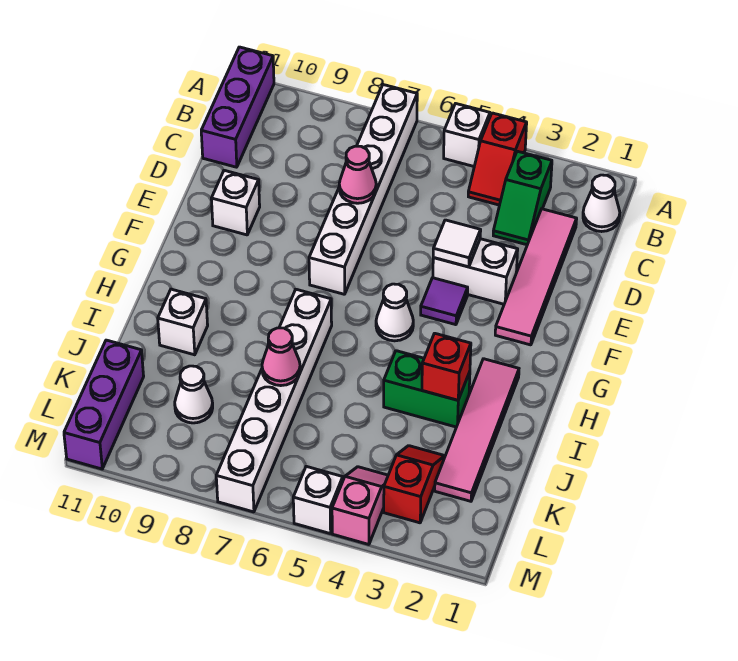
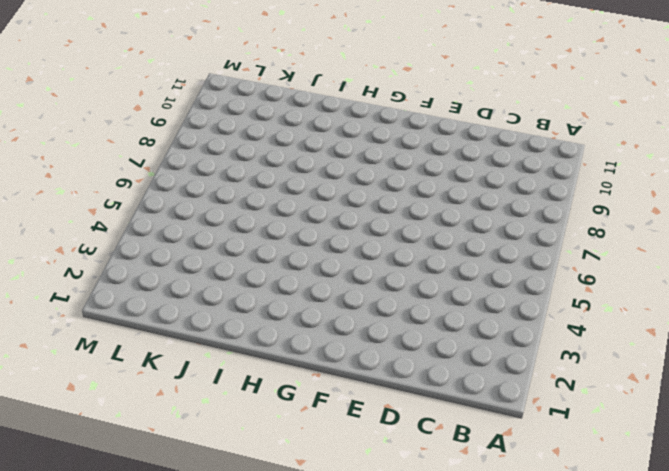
none -> red 1x2 slope [468,113,527,205]
none -> white 1x1 brick [444,104,490,166]
none -> white 1x6 brick [309,85,417,294]

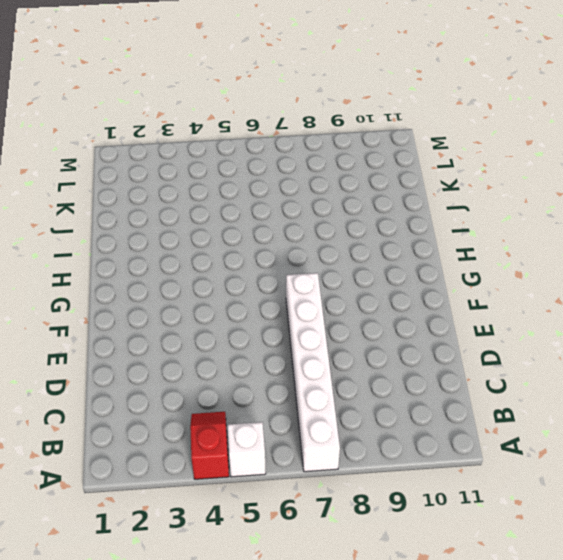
none -> purple 1x3 brick [201,47,274,167]
none -> white 1x1 cone [583,175,620,232]
none -> green 1x2 slope [493,151,552,245]

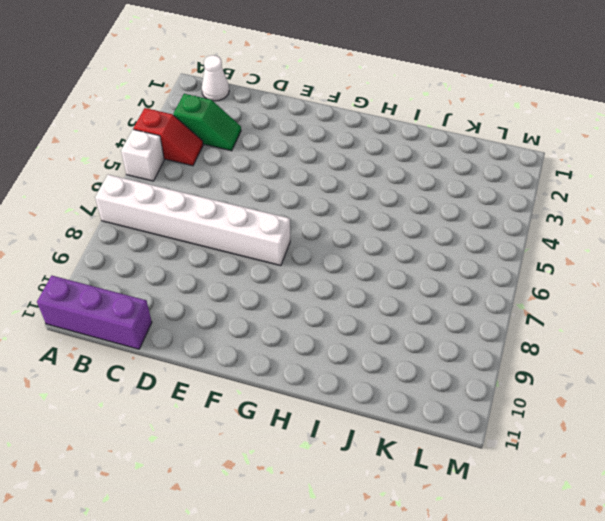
none -> pink 1x4 tile [495,209,577,345]
none -> white 1x2 brick [433,239,518,304]
none -> white 1x1 brick [211,170,260,235]

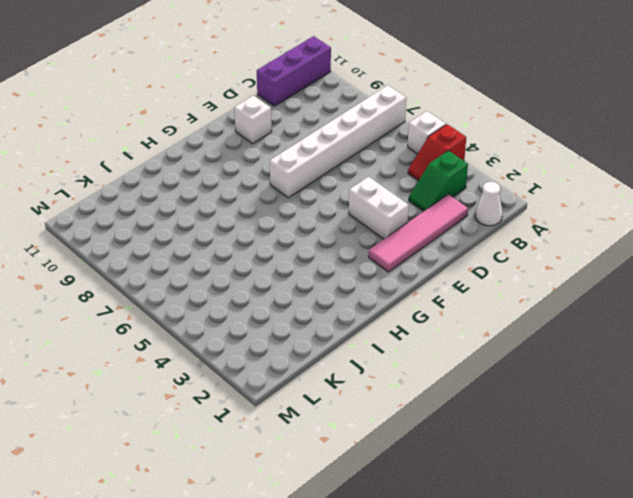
none -> purple 1x1 tile [421,278,468,325]
none -> white 1x1 cone [376,284,413,341]
none -> pink 1x4 tile [435,359,519,501]

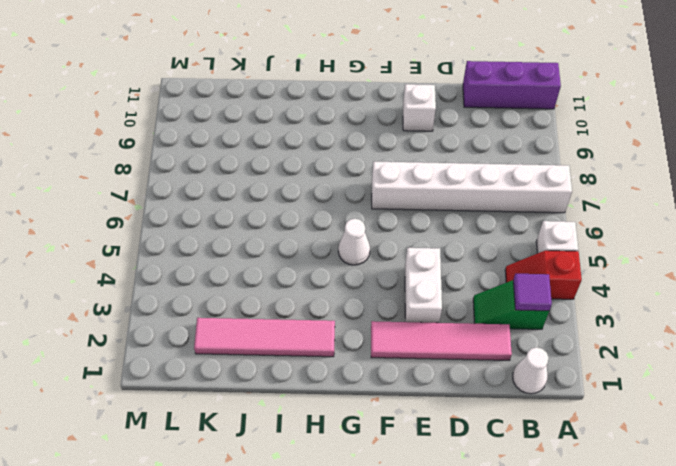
purple 1x1 tile [513,274,552,311] -> purple 1x1 tile moved to [421,278,468,325]
none -> white 1x6 brick [216,289,332,512]
none -> green 1x2 brick [384,351,470,427]
none -> white 1x1 brick [158,289,208,355]

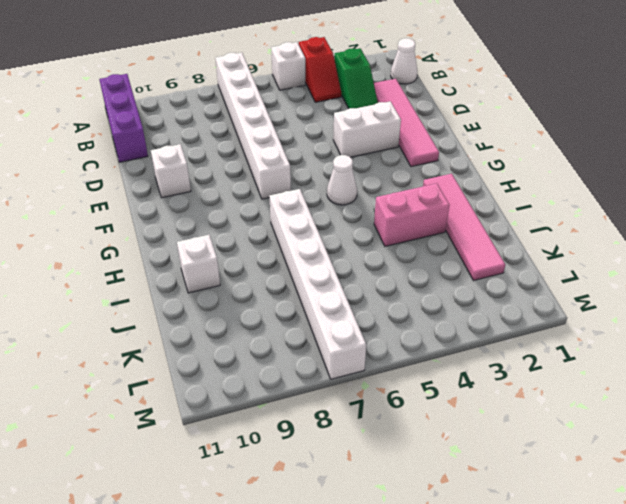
pink 1x2 brick [374,183,449,246] -> green 1x2 brick [384,351,470,427]
none -> purple 1x1 tile [421,278,468,325]
none -> red 1x2 slope [384,446,445,523]
none -> white 1x1 cone [175,366,213,423]

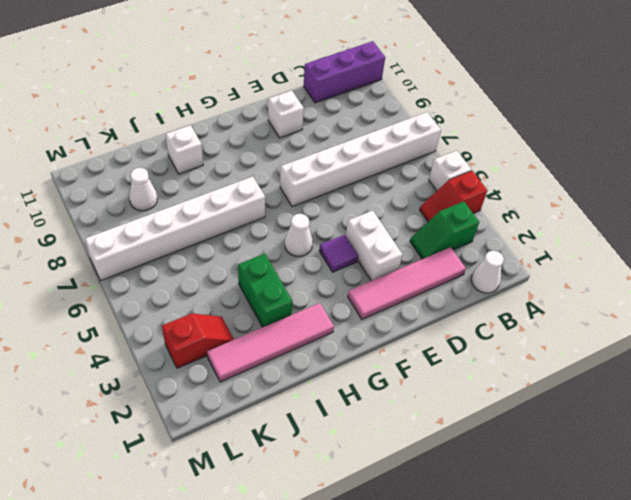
none -> purple 1x3 brick [64,340,144,469]
none -> pink 1x2 slope [332,467,388,544]
none -> white 1x1 brick [293,466,343,533]

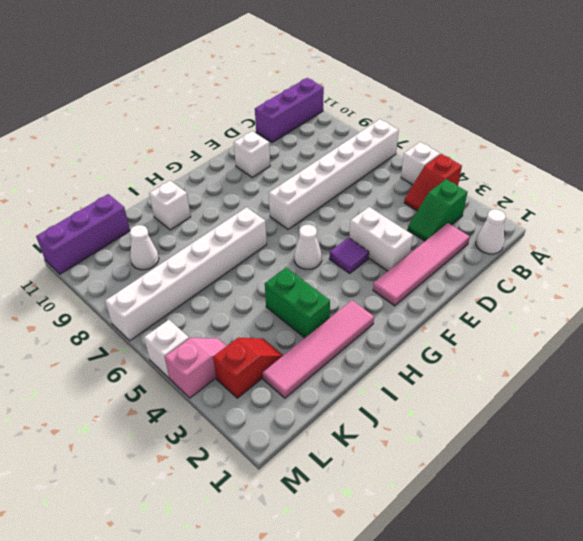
none -> pink 1x1 cone [339,146,376,203]
none -> white 1x1 tile [433,220,481,267]
none -> red 1x1 brick [422,333,471,400]

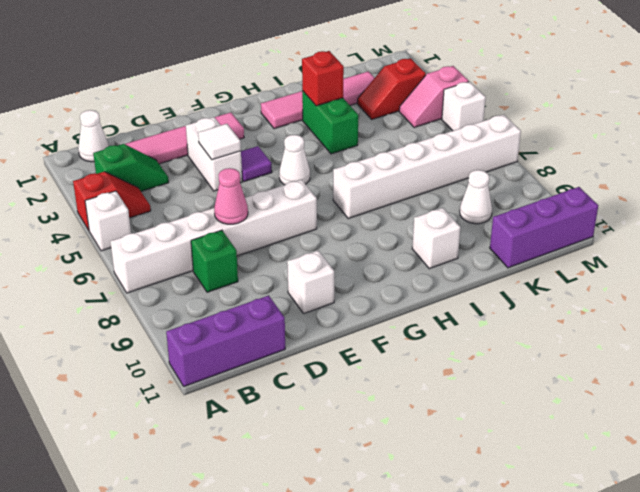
green 1x1 brick [191,230,238,292] -> none
none -> pink 1x1 cone [262,328,300,386]

